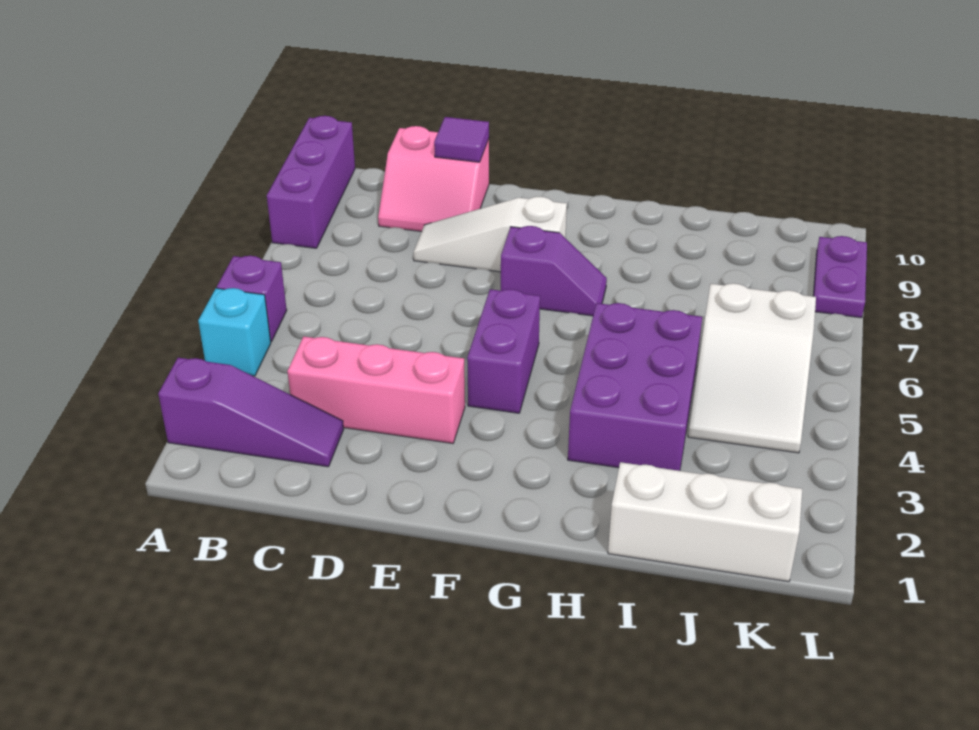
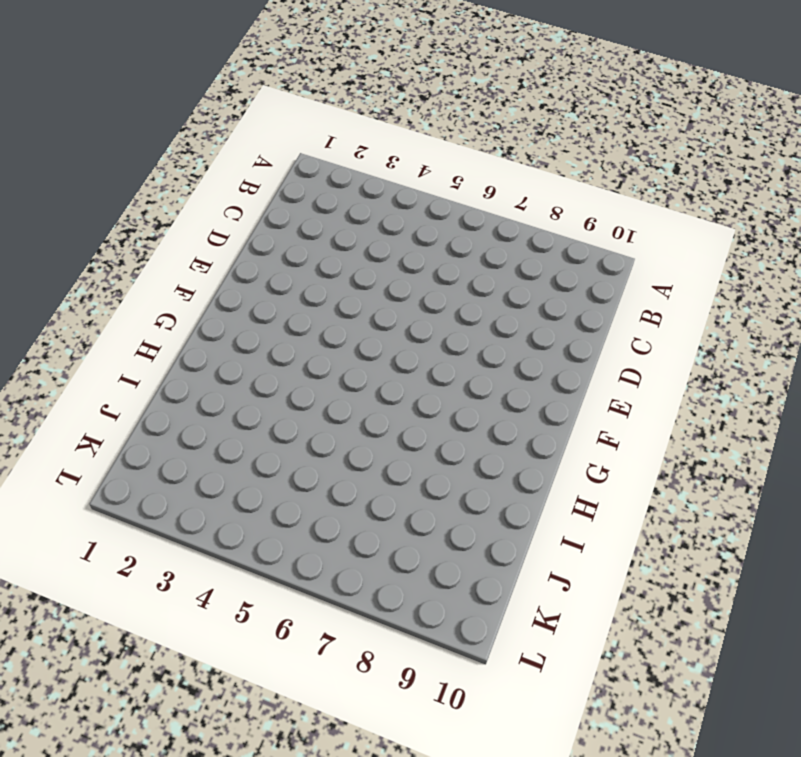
none -> purple 1x3 slope [158,358,344,467]
none -> cyan 1x1 brick [198,288,271,376]
none -> purple 1x1 brick [217,256,287,342]

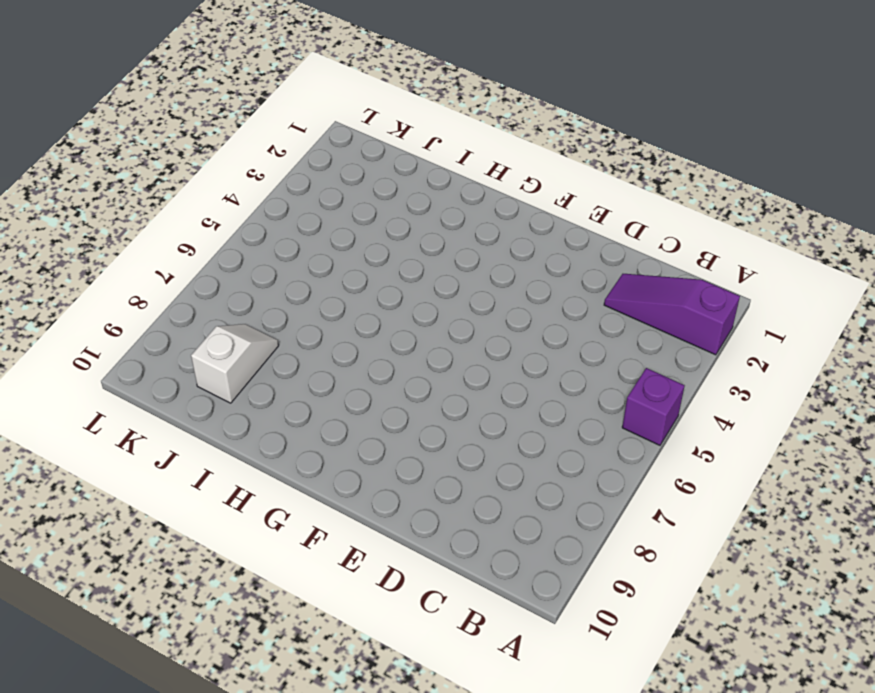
white 1x2 slope [191,324,279,403] -> none
none -> cyan 1x1 brick [198,288,271,376]
none -> purple 1x3 brick [267,116,355,248]
none -> pink 1x3 brick [287,336,465,443]

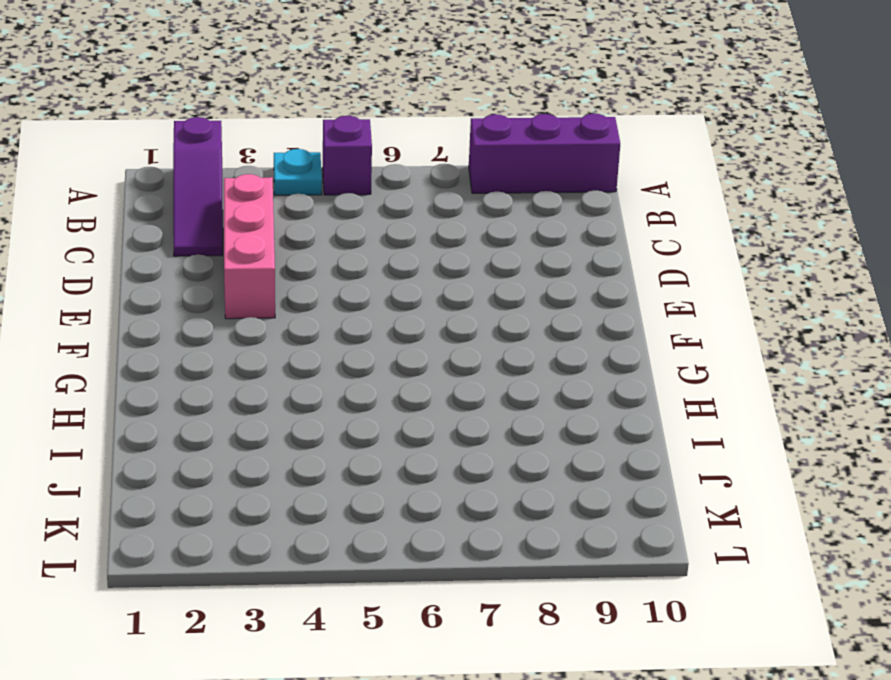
cyan 1x1 plate [274,149,322,195] -> cyan 1x1 brick [198,288,271,376]
none -> pink 2x2 slope [378,126,489,232]
none -> white 1x3 slope [413,197,567,272]
none -> purple 1x2 brick [467,289,540,413]

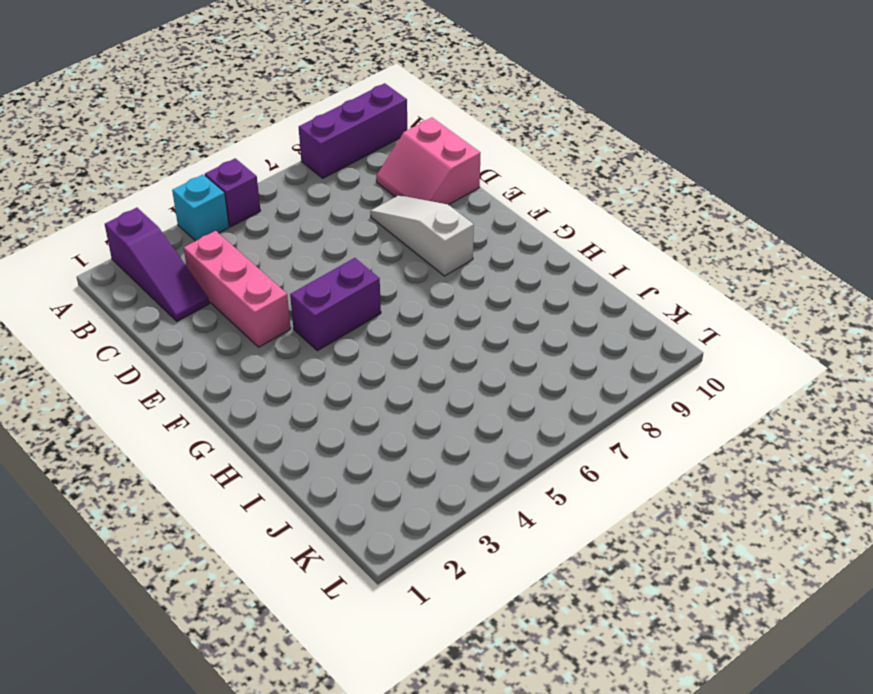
none -> purple 1x2 slope [501,226,607,316]
none -> purple 2x3 brick [568,303,702,471]
none -> white 1x3 brick [608,462,802,582]

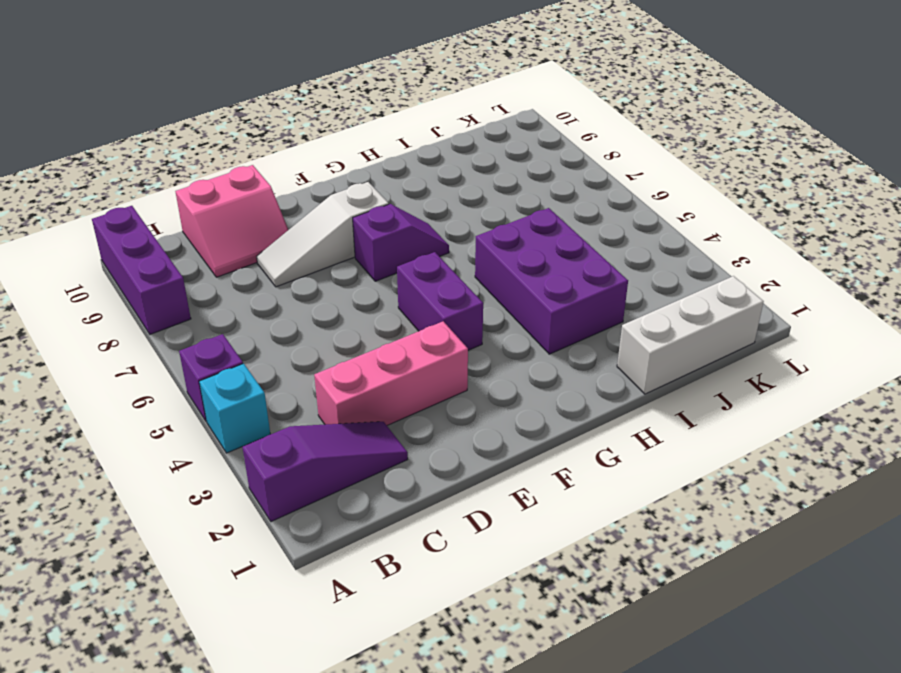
none -> white 2x3 slope [688,283,816,453]
none -> purple 1x2 plate [813,236,867,318]
none -> purple 1x1 tile [434,117,489,162]

